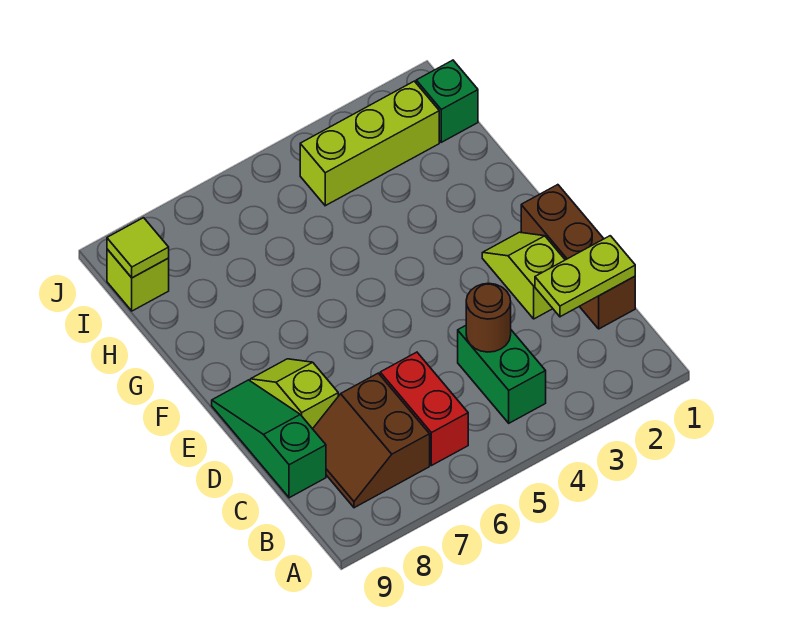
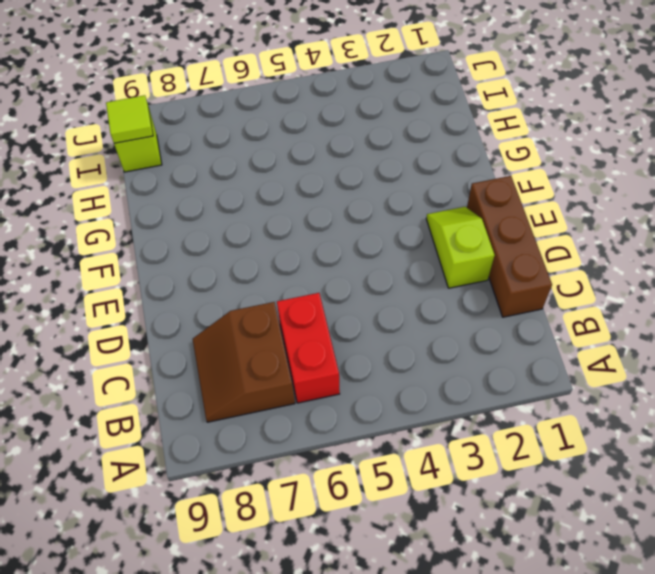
none -> green 1x2 brick [458,326,546,423]
none -> green 1x3 slope [212,380,326,498]
none -> lime 1x2 slope [250,359,338,429]

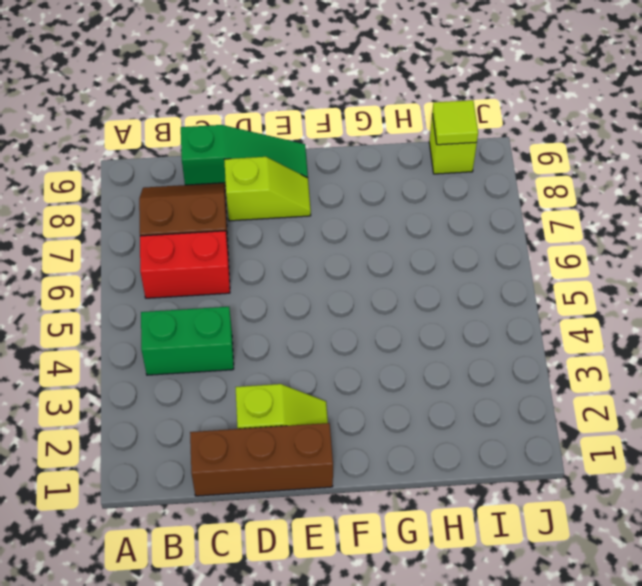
none -> green 1x1 brick [416,60,478,142]
none -> lime 1x3 brick [300,81,439,206]
none -> lime 1x2 plate [535,236,635,317]

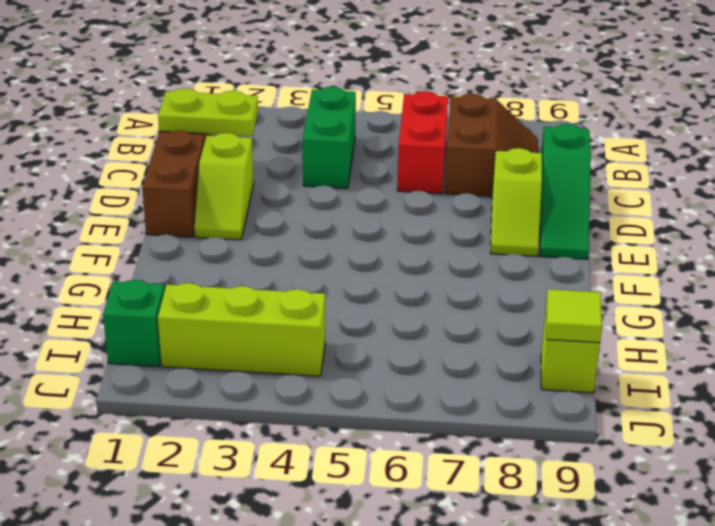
none -> brown 1x1 round brick [466,283,511,352]

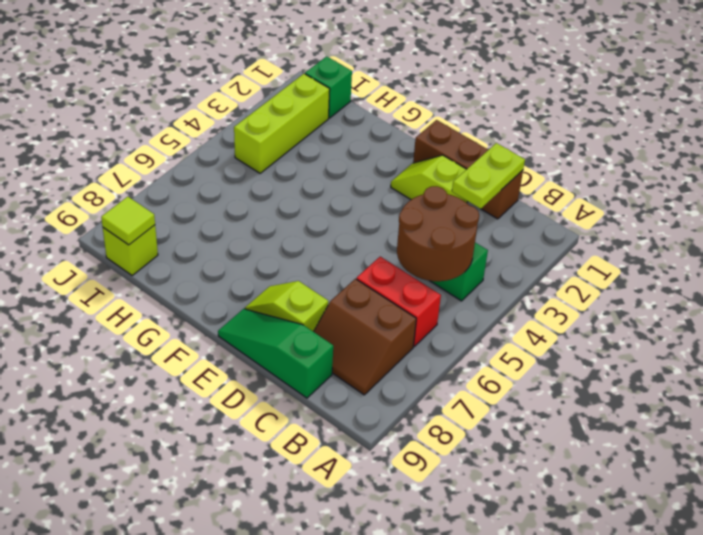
brown 2x2 round brick [397,186,479,281] -> brown 1x1 round brick [466,283,511,352]

